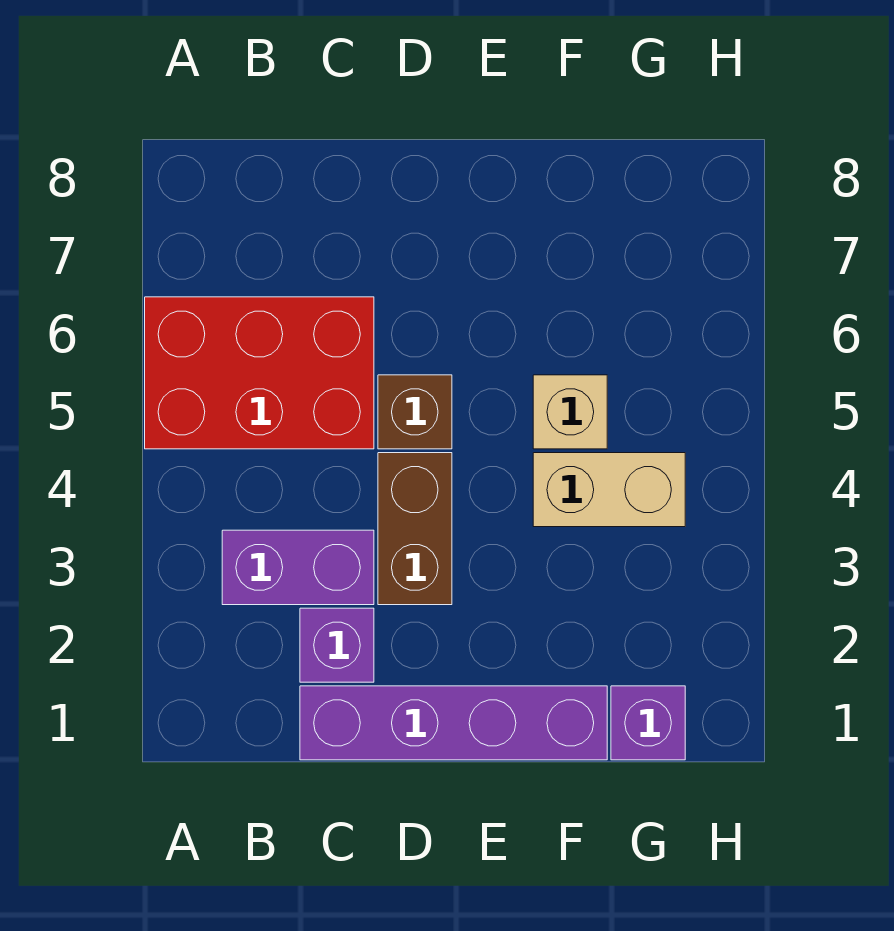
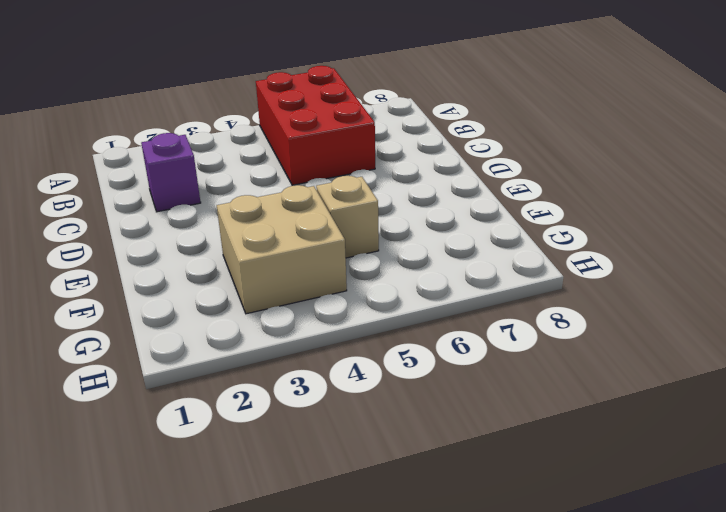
tan 2x2 brick [217,185,347,314] -> tan 1x2 brick [533,453,685,527]
none -> purple 1x2 brick [222,530,374,605]
none -> purple 1x4 brick [300,686,607,760]

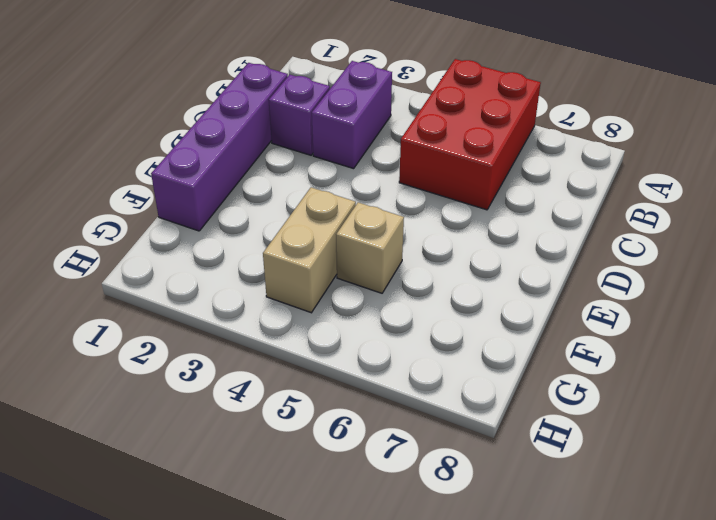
none -> brown 1x2 brick [378,453,452,605]
none -> brown 1x1 brick [378,375,452,449]

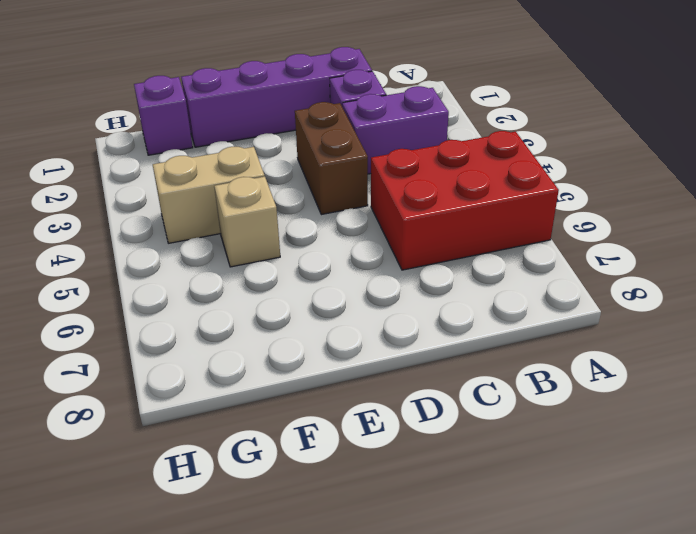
none -> brown 1x1 brick [378,375,452,449]

